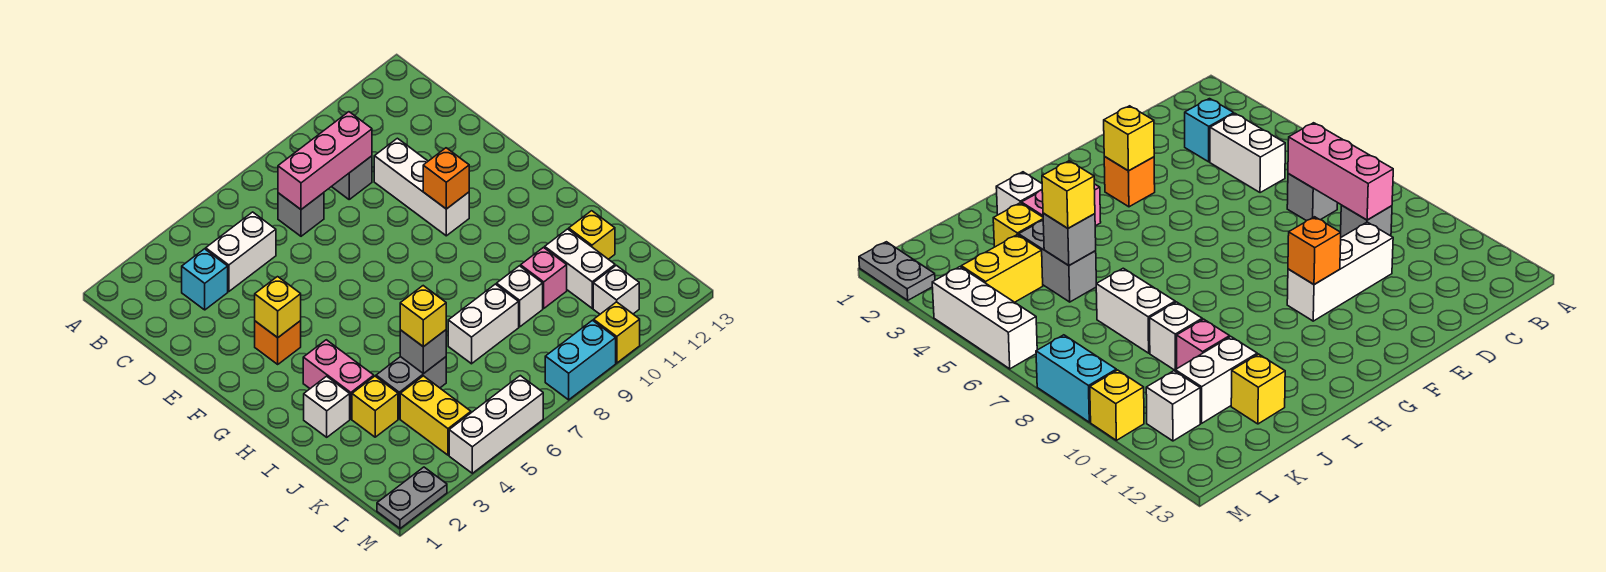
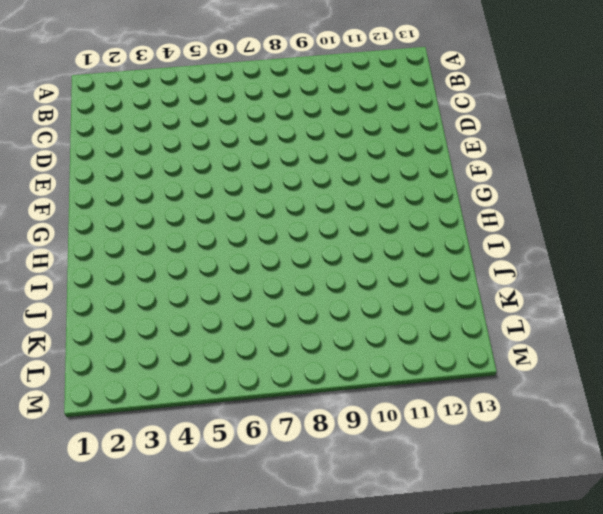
none -> cyan 1x1 brick [182,249,228,310]
none -> white 1x2 brick [206,212,276,292]
none -> grey 1x1 brick [278,193,324,236]

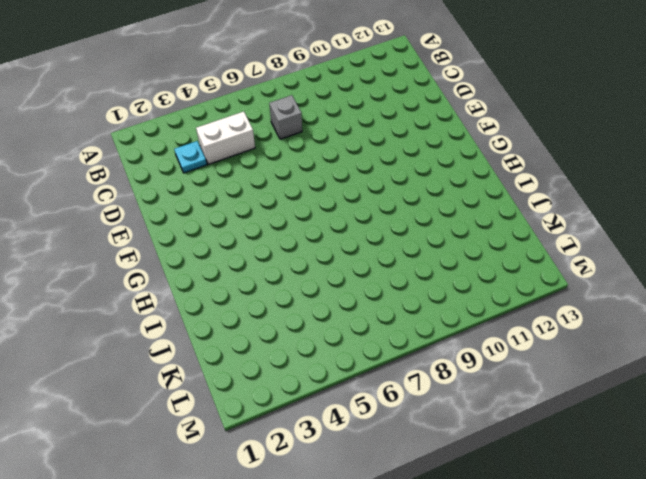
cyan 1x1 plate [174,141,207,173] -> cyan 1x1 brick [182,249,228,310]
none -> grey 1x1 brick [332,156,372,199]
none -> white 1x3 brick [374,138,469,236]
none -> orange 1x1 brick [255,321,301,364]

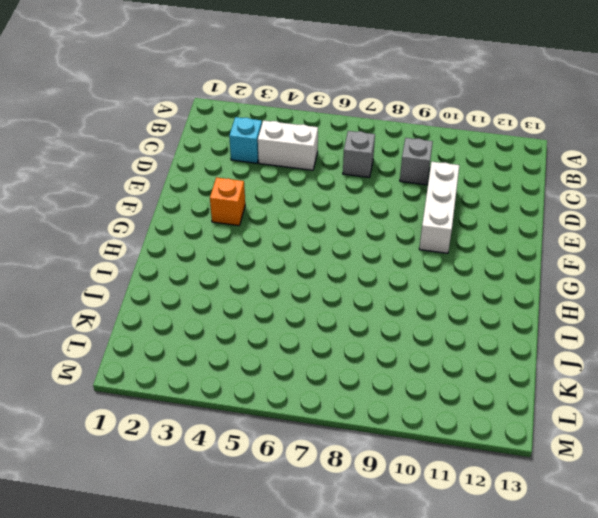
none -> pink 1x2 brick [303,340,374,419]
none -> white 1x1 brick [304,376,350,437]
none -> yellow 1x1 brick [352,376,398,437]

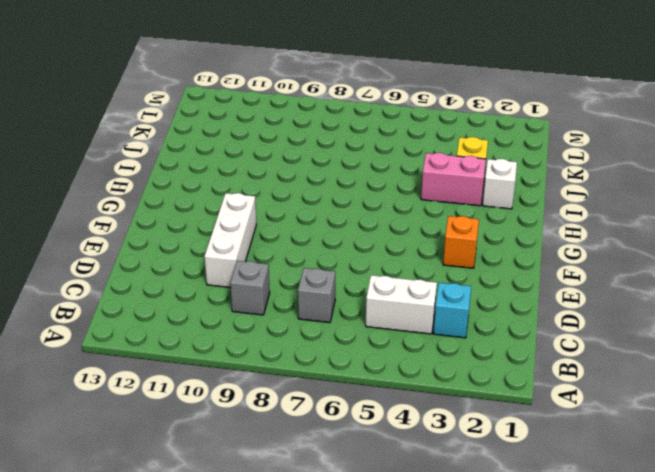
pink 1x2 brick [421,153,486,206] -> pink 1x2 brick turned to [303,340,374,419]
none -> grey 1x2 brick [376,357,446,419]
none -> white 1x2 brick [448,284,519,364]
none -> white 1x1 brick [497,266,543,327]

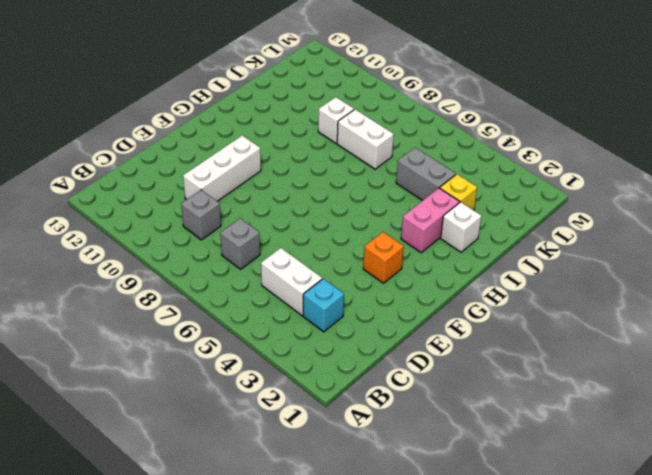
none -> pink 1x1 brick [521,248,567,308]
none -> white 1x2 brick [545,229,615,308]
none -> yellow 1x1 brick [569,211,615,259]

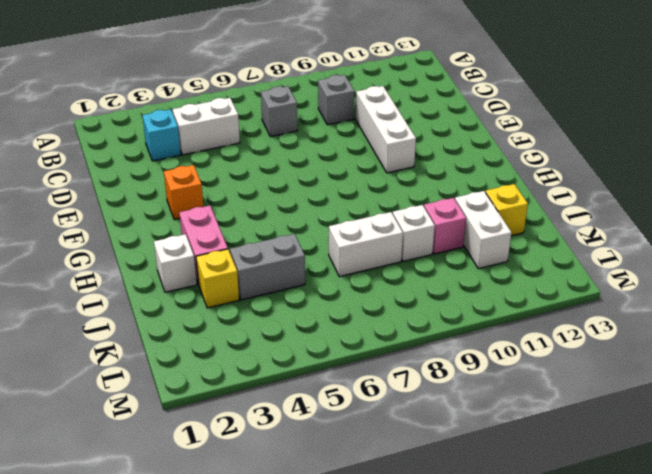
none -> yellow 1x2 brick [400,376,471,455]
none -> white 1x1 brick [593,265,639,314]
none -> grey 1x2 plate [377,467,447,529]

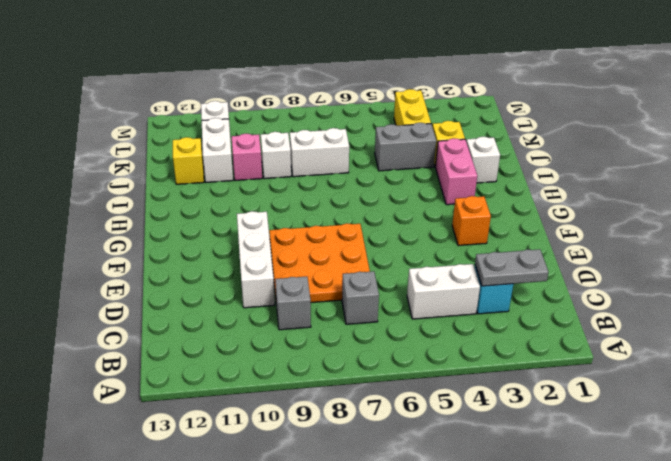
grey 1x2 plate [475,249,548,286] -> grey 1x2 plate moved to [377,467,447,529]
orange 3x3 plate [269,223,370,303] -> none
none -> white 1x3 brick [449,376,543,473]
none -> cyan 1x2 brick [545,320,616,400]
none -> yellow 1x1 brick [594,302,640,363]

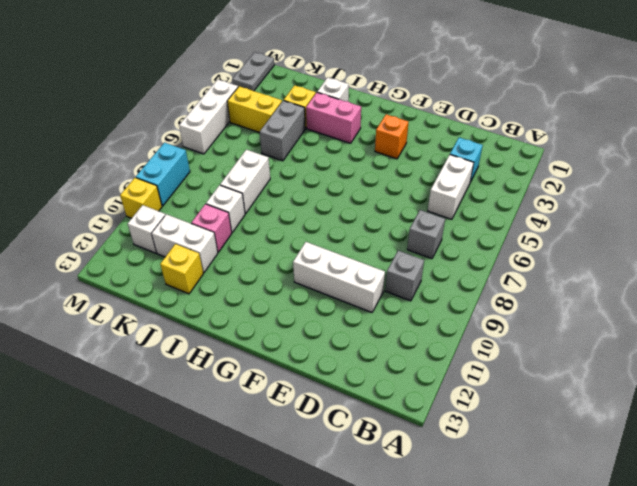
none -> pink 1x3 brick [278,112,372,209]
none -> yellow 1x1 brick [255,277,301,338]
none -> orange 1x1 brick [423,148,469,209]

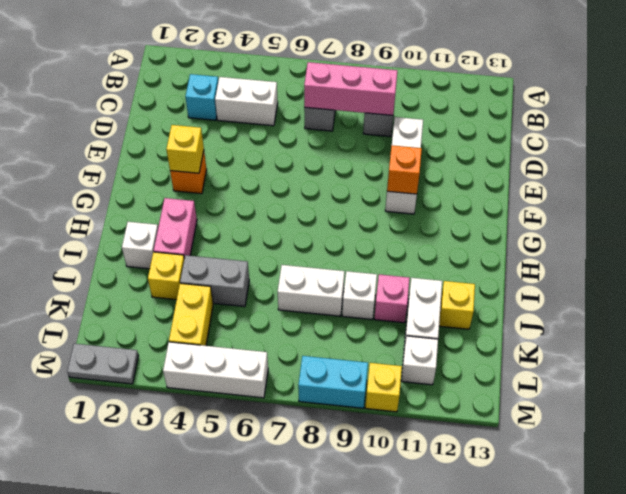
none -> grey 1x1 brick [400,330,446,374]
none -> yellow 1x1 brick [400,286,446,347]

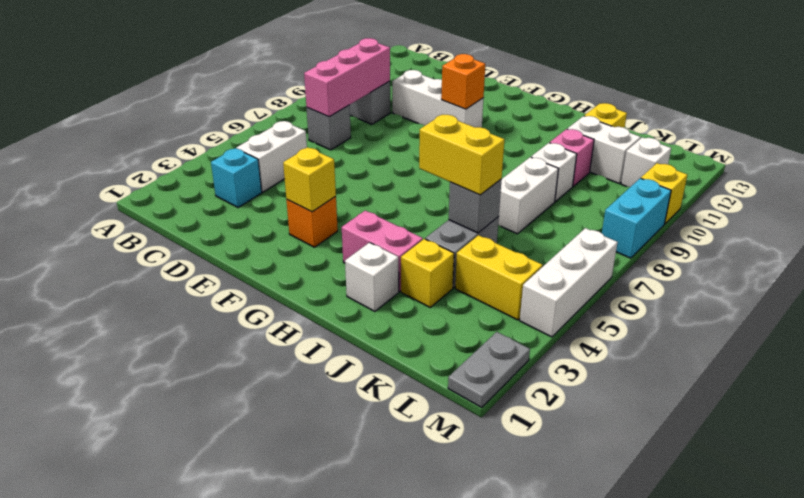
yellow 1x2 brick [419,115,505,195] -> yellow 1x1 brick [400,286,446,347]

